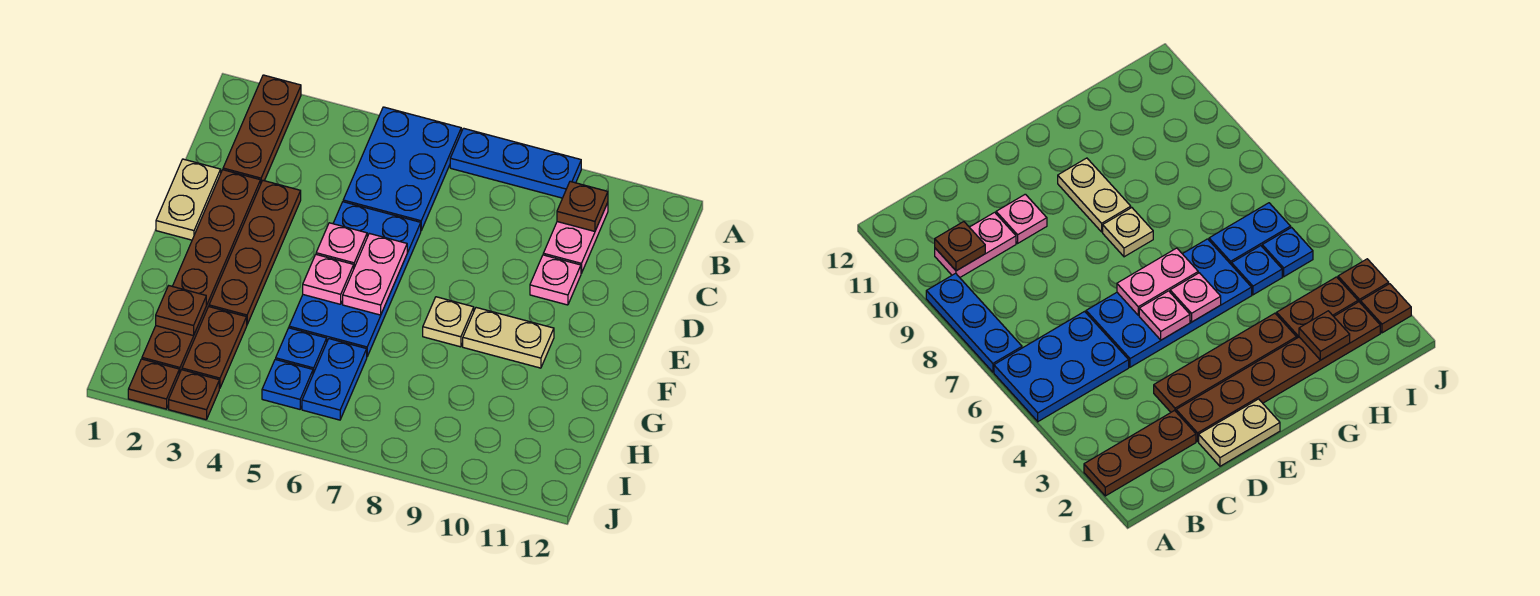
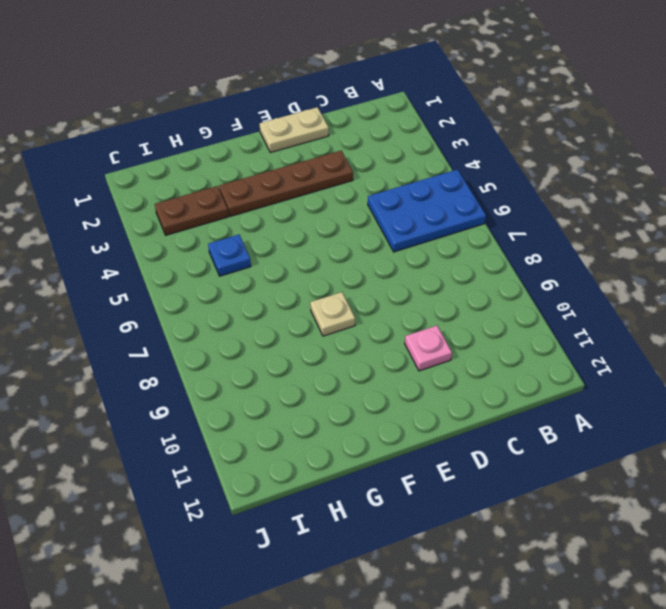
none -> brown 1x3 plate [223,75,301,182]
none -> blue 1x3 plate [450,128,581,198]
none -> pink 1x2 plate [543,203,608,273]

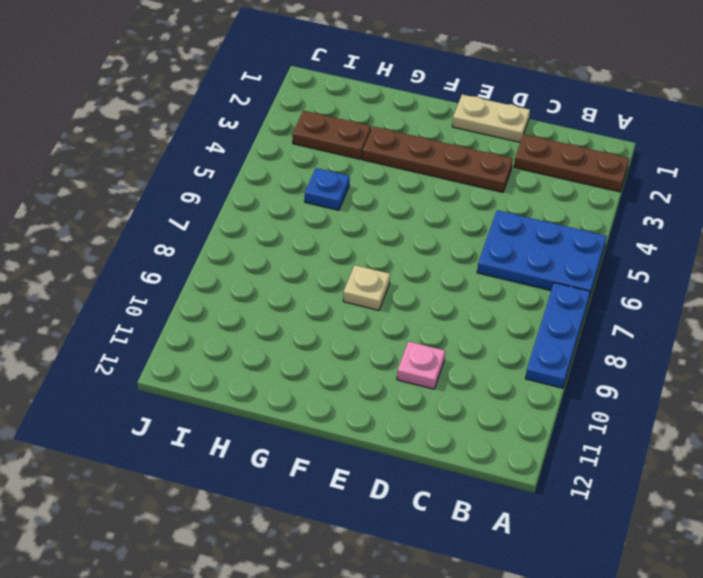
none -> pink 1x2 plate [543,203,608,273]
none -> brown 1x6 plate [142,170,261,374]
none -> blue 2x4 plate [289,202,421,356]

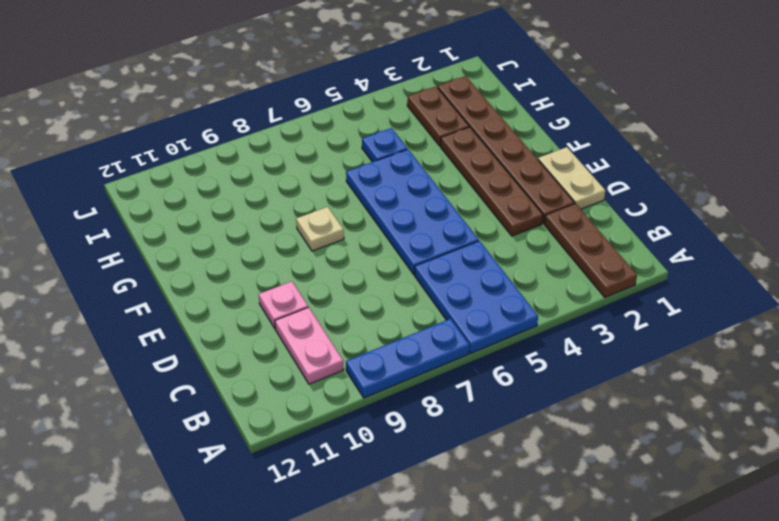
none -> tan 1x2 plate [463,308,554,368]
none -> blue 1x2 plate [302,339,367,420]
none -> blue 1x1 plate [262,359,313,409]

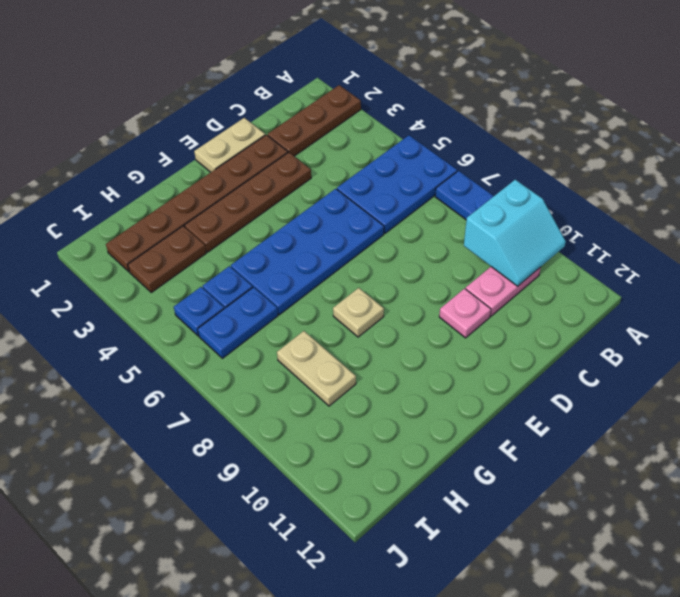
cyan 2x2 slope [464,180,566,286] -> brown 1x1 plate [557,182,608,231]
tan 1x2 plate [277,331,356,406] -> tan 1x2 plate moved to [463,308,554,368]
none -> brown 1x1 plate [128,359,179,409]
none -> brown 1x1 plate [169,370,219,420]
none -> pink 1x1 plate [316,223,367,267]

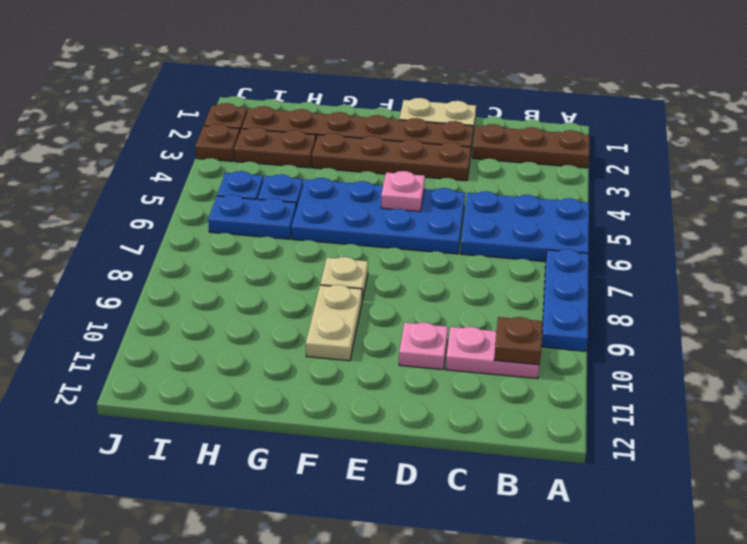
none -> pink 1x2 plate [343,233,407,315]
none -> pink 1x1 plate [303,255,354,304]
none -> brown 1x1 plate [156,286,206,336]

